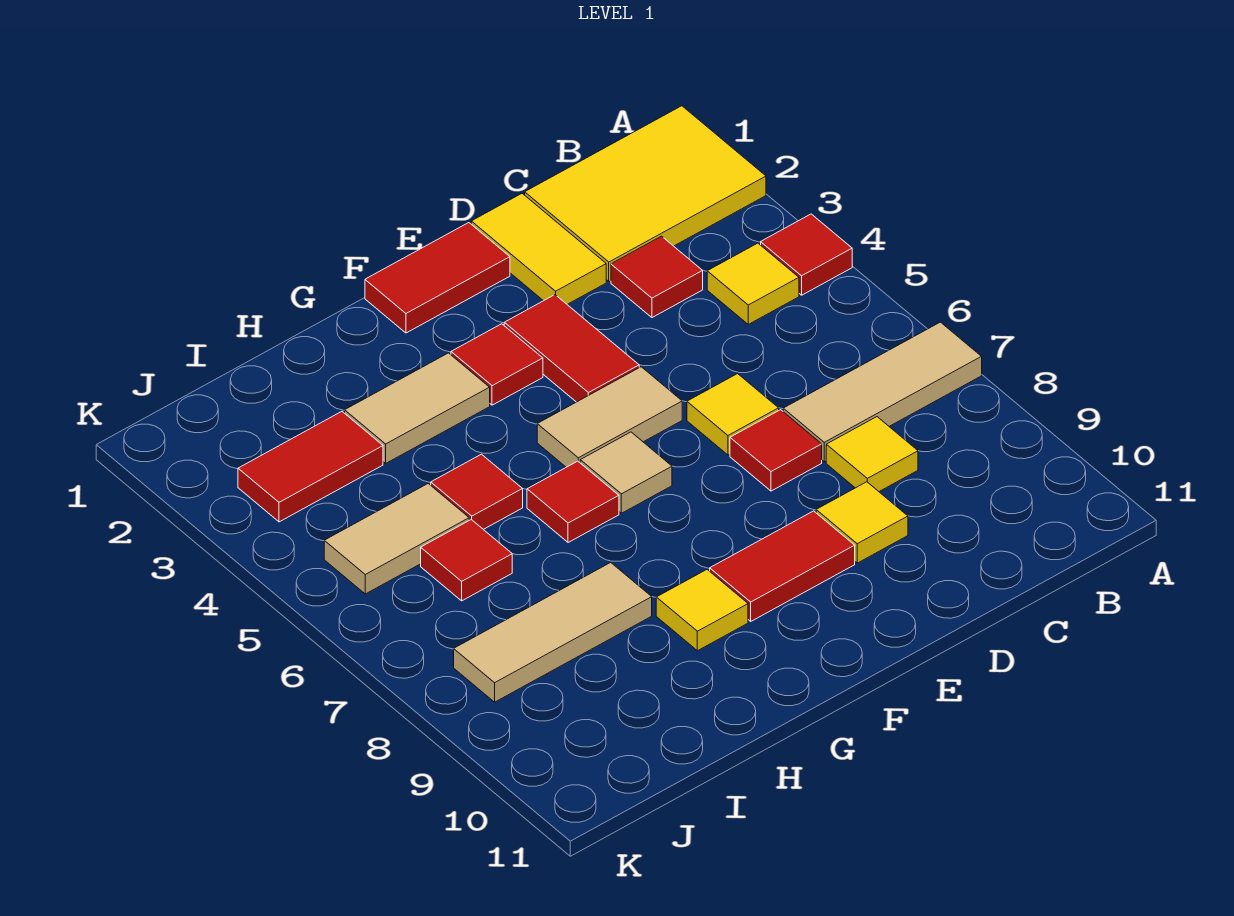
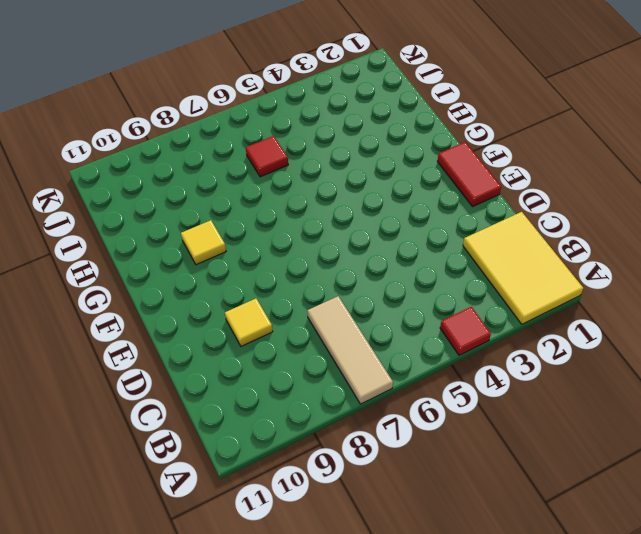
none -> yellow 1x1 tile [707,243,799,324]
none -> red 1x1 tile [611,236,703,318]
none -> yellow 1x1 tile [826,417,918,492]

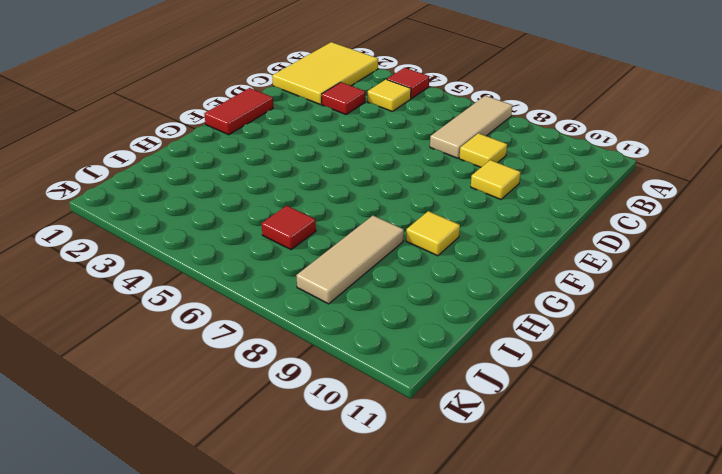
none -> yellow 1x2 tile [471,194,606,304]
none -> yellow 1x1 tile [687,374,779,455]
none -> red 1x1 tile [730,410,822,491]

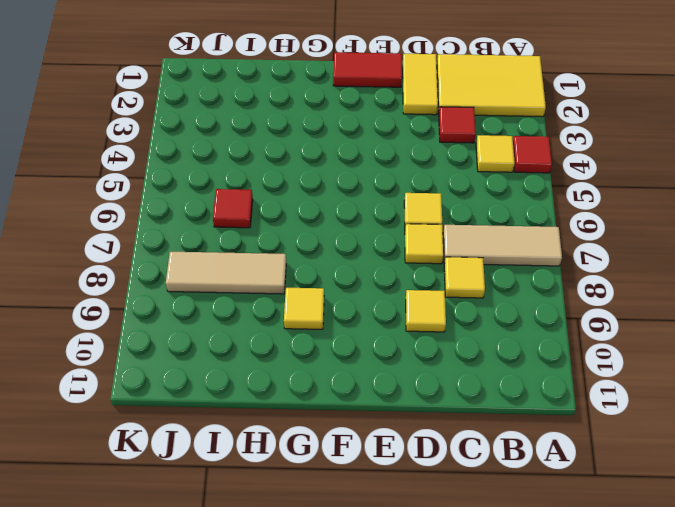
yellow 1x1 tile [405,224,444,264] -> red 1x1 tile [730,410,822,491]
none -> red 1x2 tile [504,295,639,402]
none -> tan 1x2 tile [537,367,682,467]
none -> red 1x2 tile [710,511,855,621]

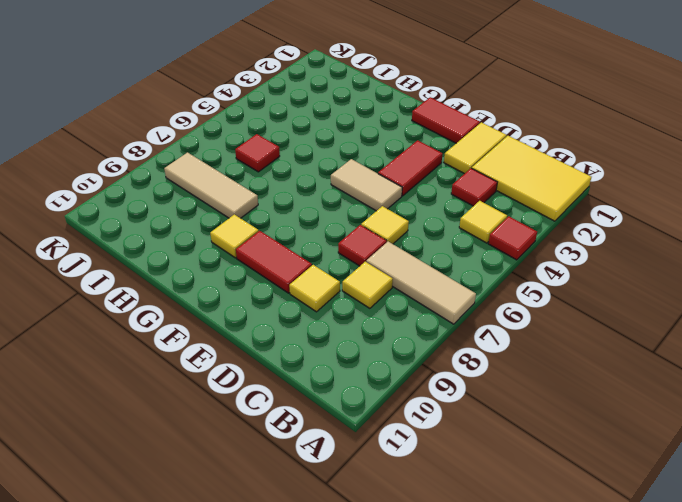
none -> red 1x1 tile [451,324,543,405]
none -> tan 1x1 tile [580,432,672,513]
none -> tan 1x2 tile [345,353,490,463]

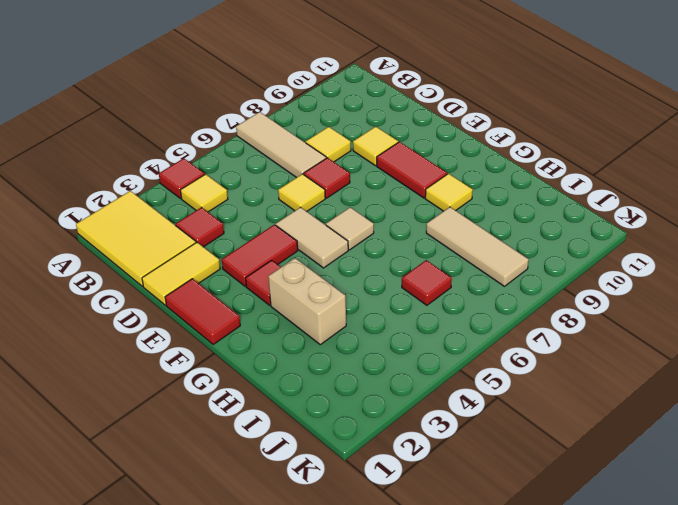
tan 1x2 brick [268,258,346,345] -> tan 1x2 tile [345,353,490,463]
none -> red 1x1 tile [527,461,619,543]
none -> red 1x1 tile [431,454,523,529]
none -> red 1x2 tile [238,412,383,522]

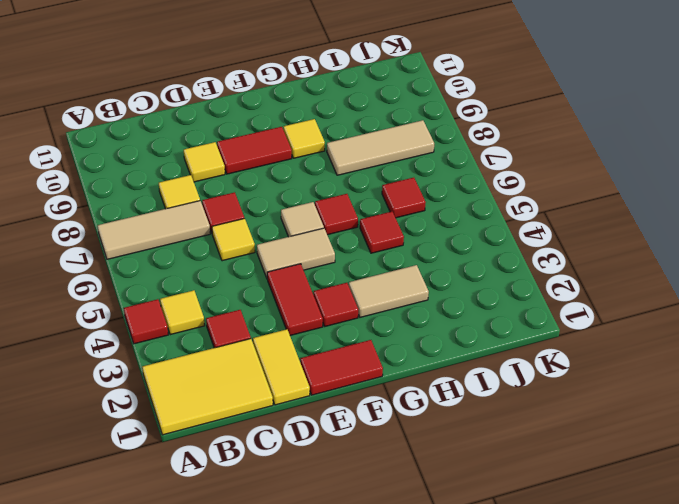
none -> red 1x2 tile [238,412,383,522]
none -> tan 1x2 tile [324,484,469,594]

